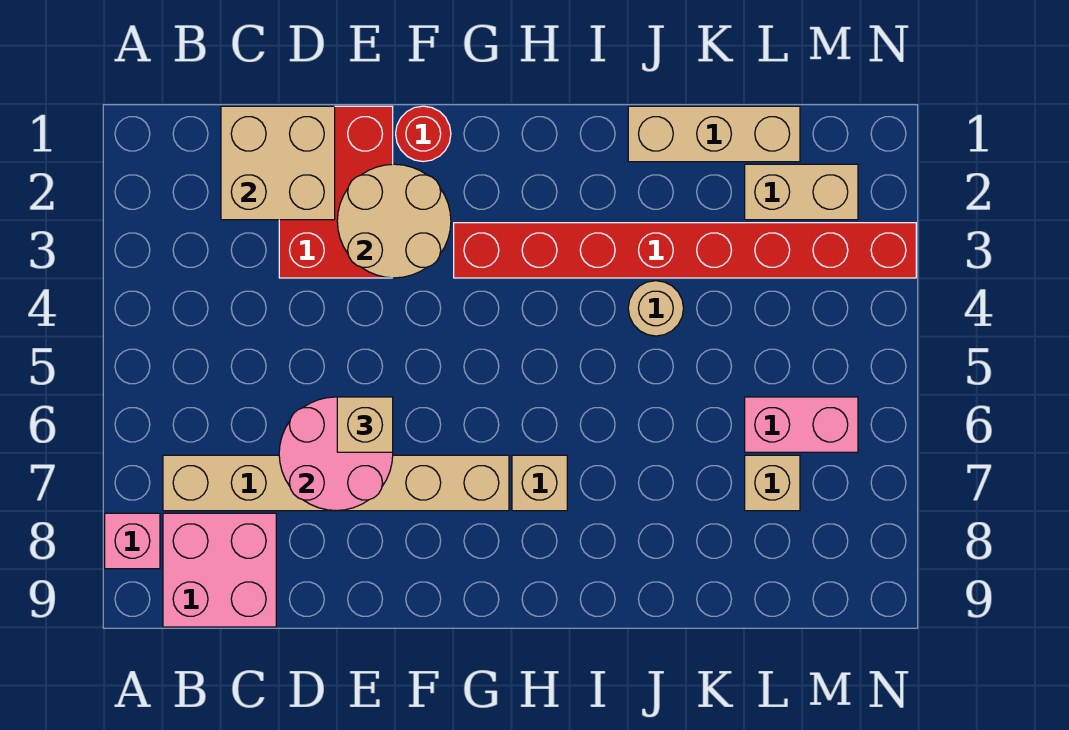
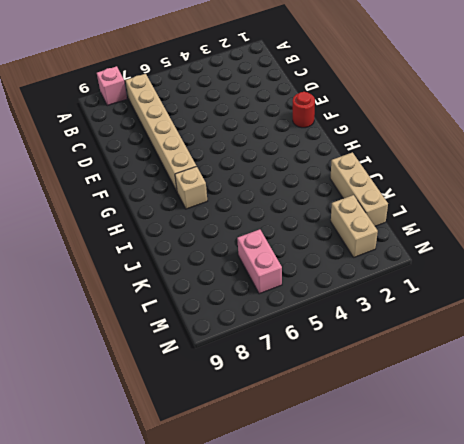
none -> pink 2x2 brick [163,513,276,627]
none -> red 2x3 brick [279,106,393,278]
none -> red 1x8 brick [454,223,916,278]

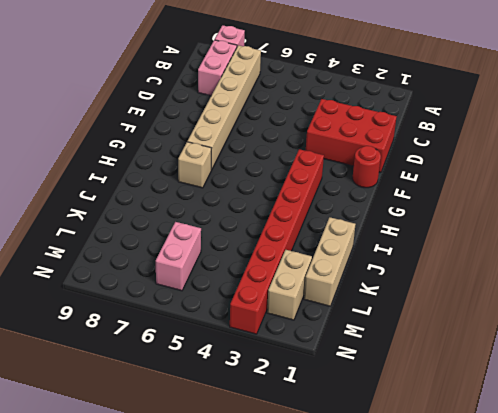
pink 1x2 brick [198,40,237,96] -> pink 2x2 brick [163,513,276,627]
none -> tan 1x1 round brick [628,281,684,336]
none -> tan 1x1 brick [745,455,800,511]
none -> tan 2x2 brick [221,106,335,220]

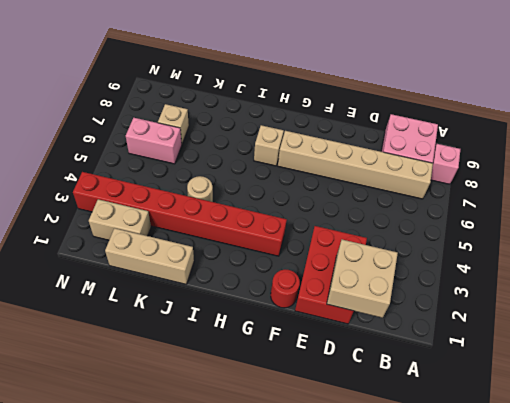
none -> pink 2x2 round brick [279,397,393,511]
none -> tan 2x2 round brick [337,164,451,278]
none -> tan 1x1 brick [337,397,393,452]

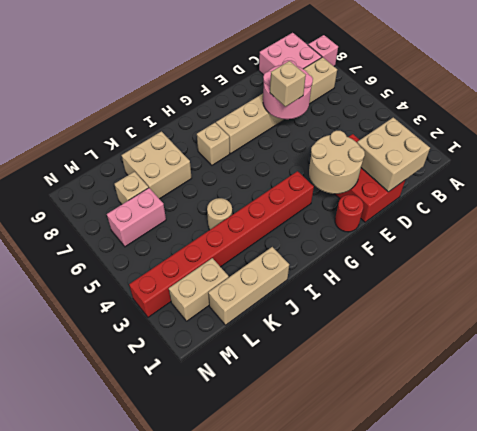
tan 2x2 brick [122,131,192,199] -> none

